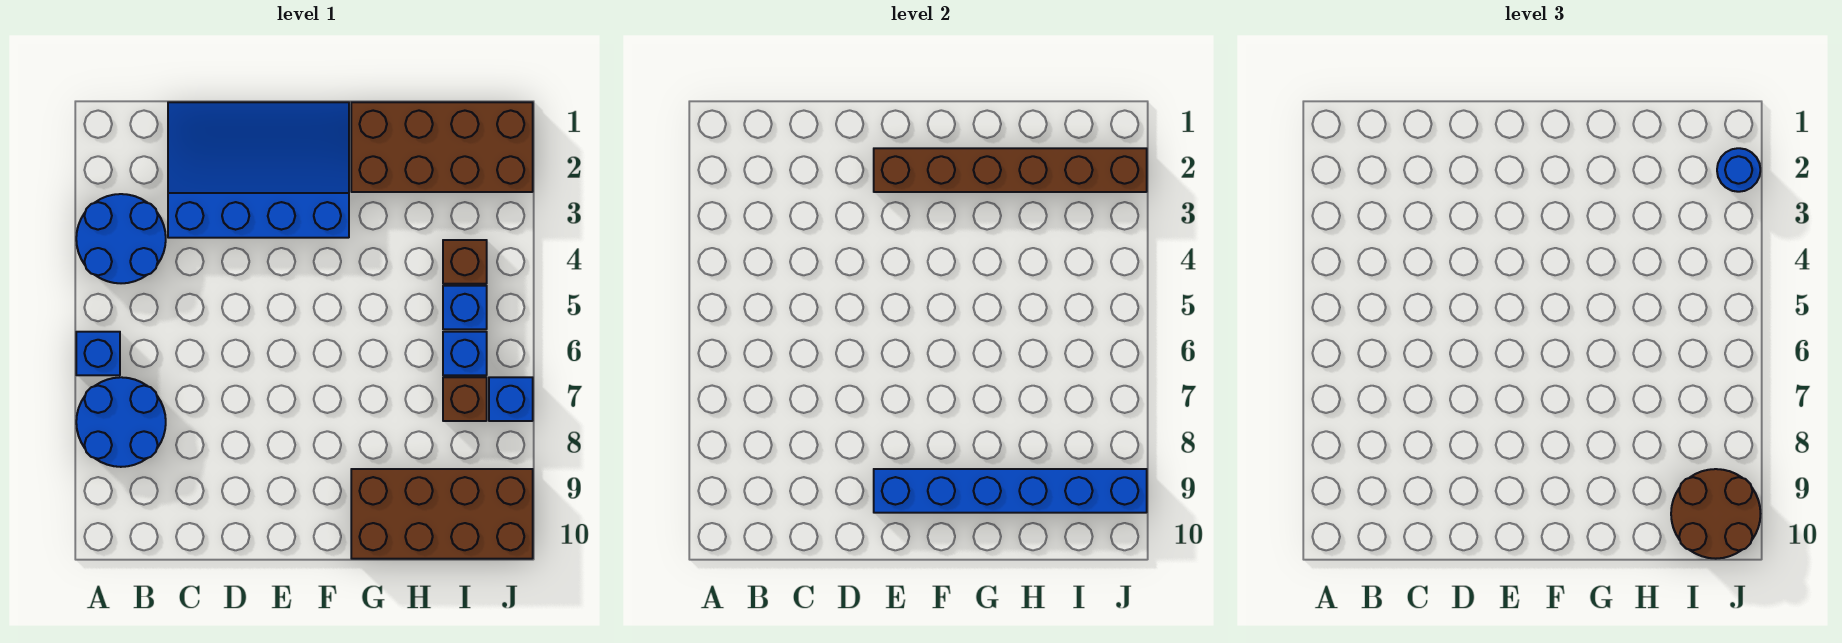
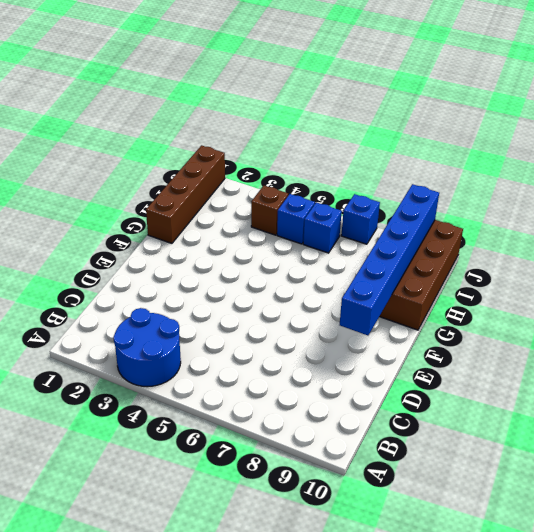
brown 1x4 brick [146,145,225,243] -> brown 2x4 brick [351,102,533,192]
none -> blue 1x1 brick [76,332,120,375]
none -> blue 2x2 round brick [76,377,166,467]
none -> blue 3x4 slope [168,102,349,238]

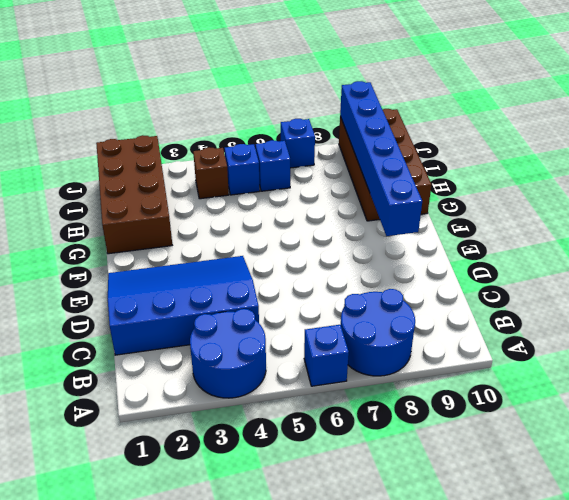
blue 3x4 slope [108,256,259,355] -> blue 3x4 slope turned to [168,102,349,238]
none -> brown 1x1 brick [443,377,487,421]
none -> brown 1x6 brick [874,148,1147,192]
none -> brown 2x2 round brick [1671,469,1760,559]

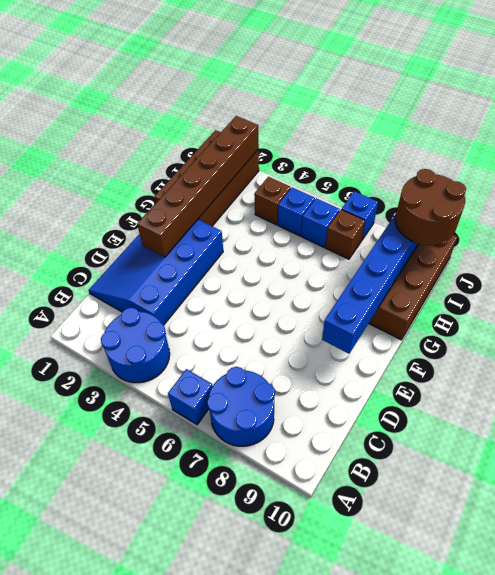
none -> blue 1x1 round brick [1717,148,1760,192]

